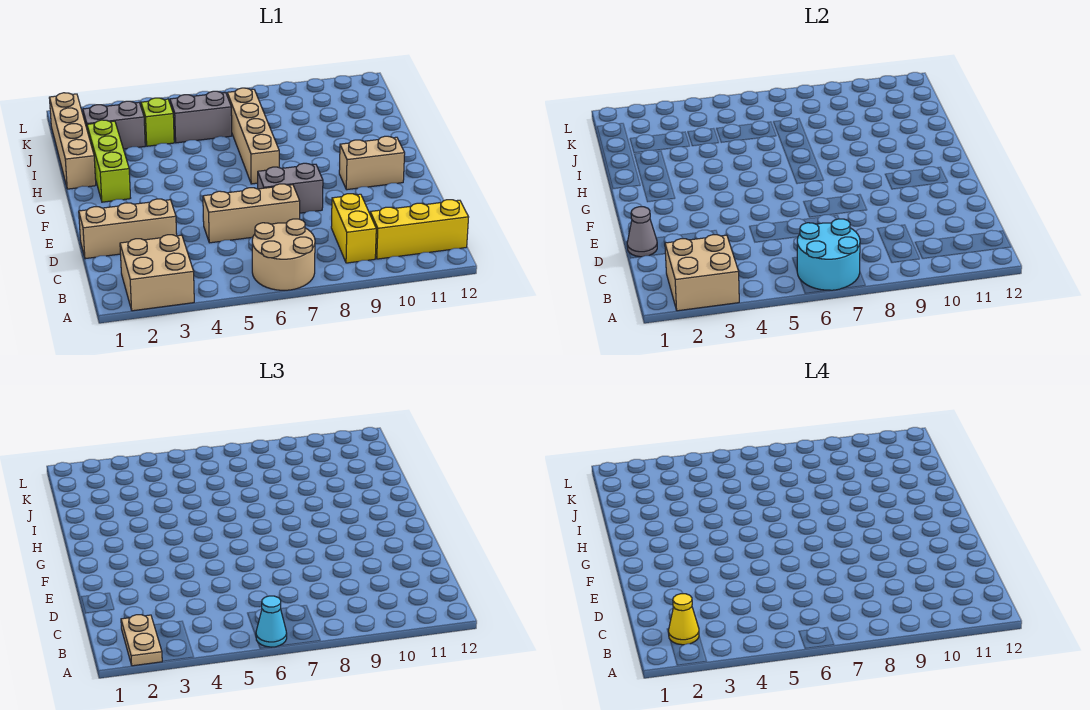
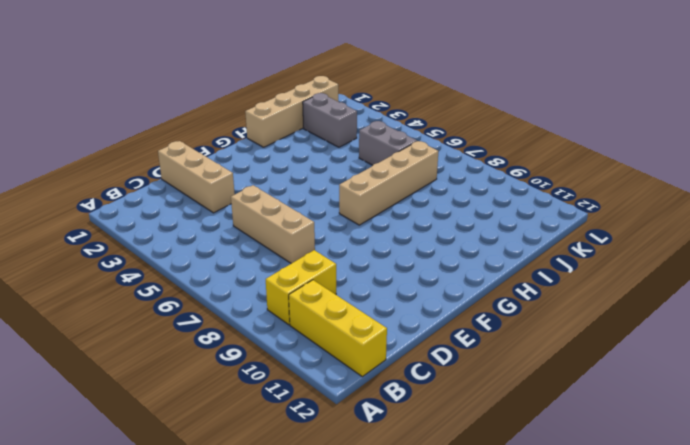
none -> tan 2x2 brick [120,235,194,311]
none -> tan 2x2 round brick [252,219,315,290]
none -> grey 1x2 brick [258,163,323,213]

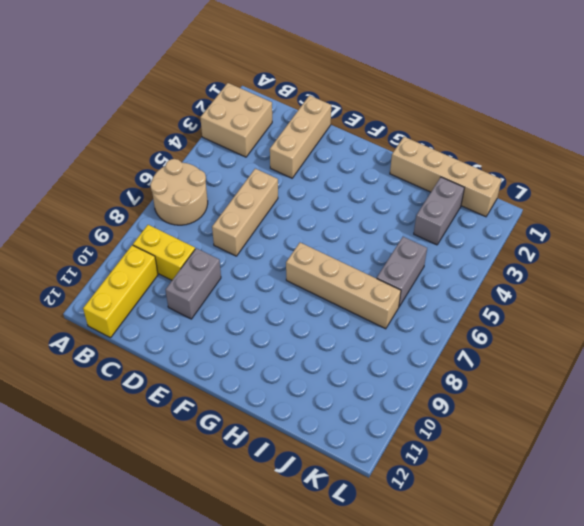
grey 1x2 brick [166,248,221,319] -> grey 1x2 brick moved to [258,163,323,213]
none -> tan 1x2 brick [339,136,405,190]
none -> lime 1x3 brick [87,120,130,202]
none -> lime 1x1 brick [141,98,174,146]

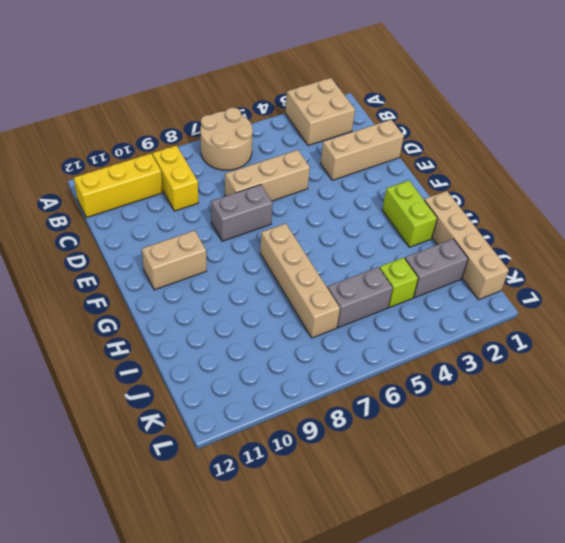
lime 1x2 brick [382,181,437,247] -> lime 1x3 brick [87,120,130,202]
none -> tan 2x2 brick [665,235,739,311]
none -> cyan 2x2 round brick [797,219,860,290]
none -> grey 1x1 cone [627,207,657,257]

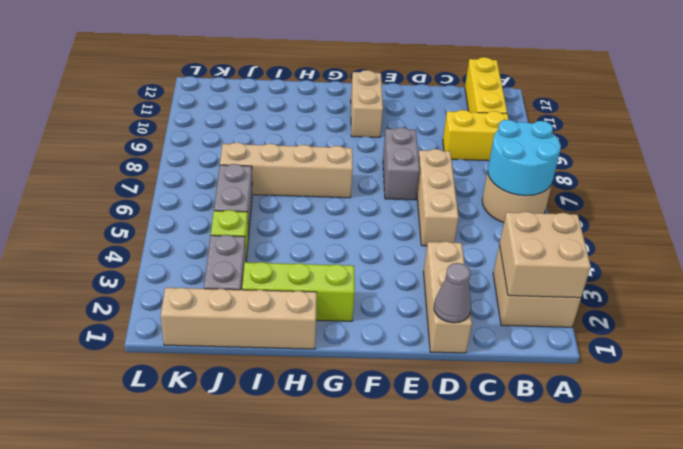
none -> tan 1x2 plate [121,615,162,666]
none -> cyan 1x1 cone [256,596,287,647]
none -> yellow 1x1 cone [669,594,699,645]

